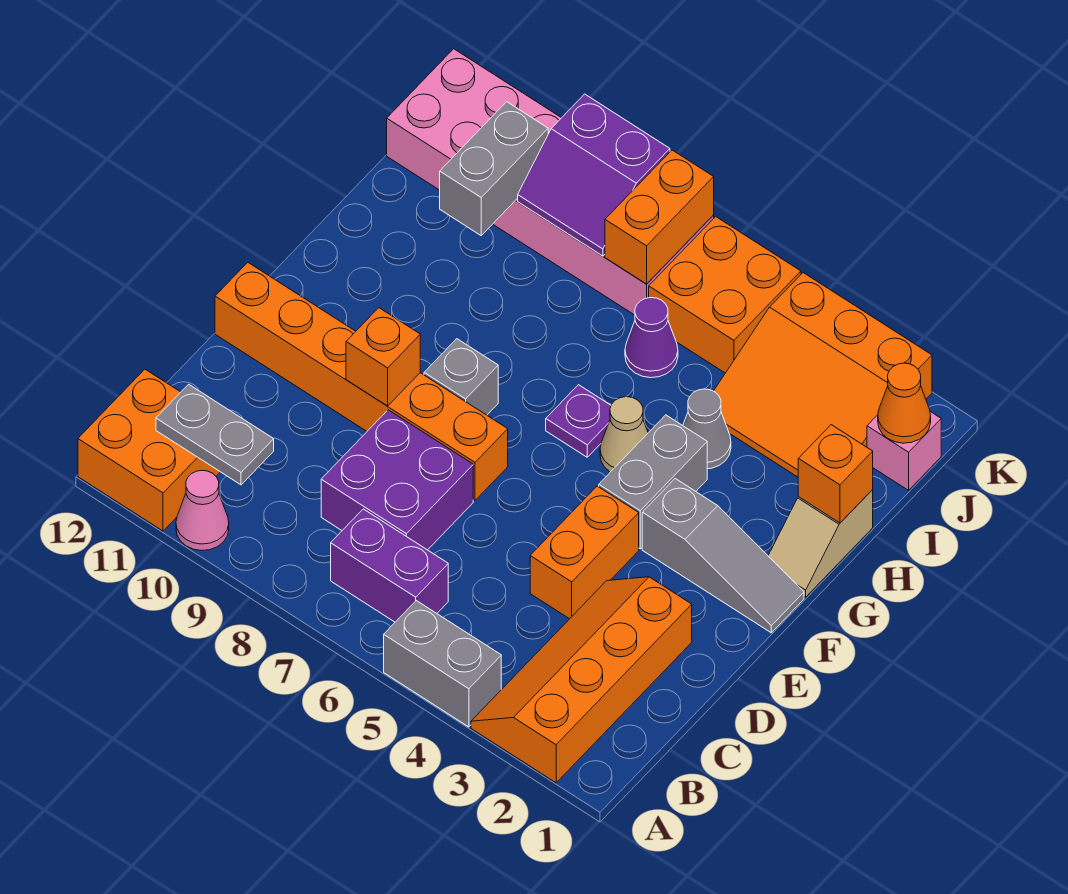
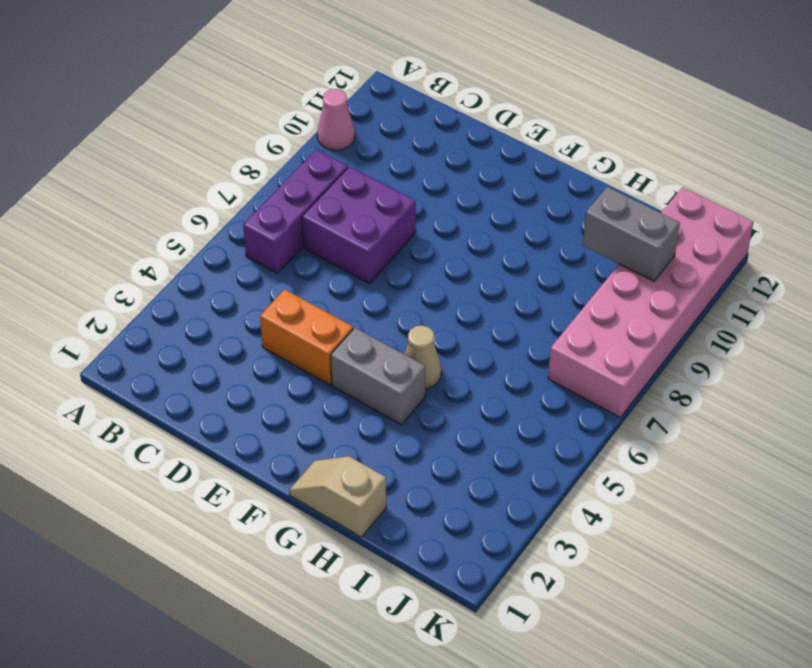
purple 1x3 brick [243,149,348,273] -> purple 1x2 brick [331,509,448,622]
none -> orange 2x4 slope [471,577,692,783]
none -> grey 1x2 brick [384,601,501,727]
none -> orange 2x2 brick [78,369,220,531]

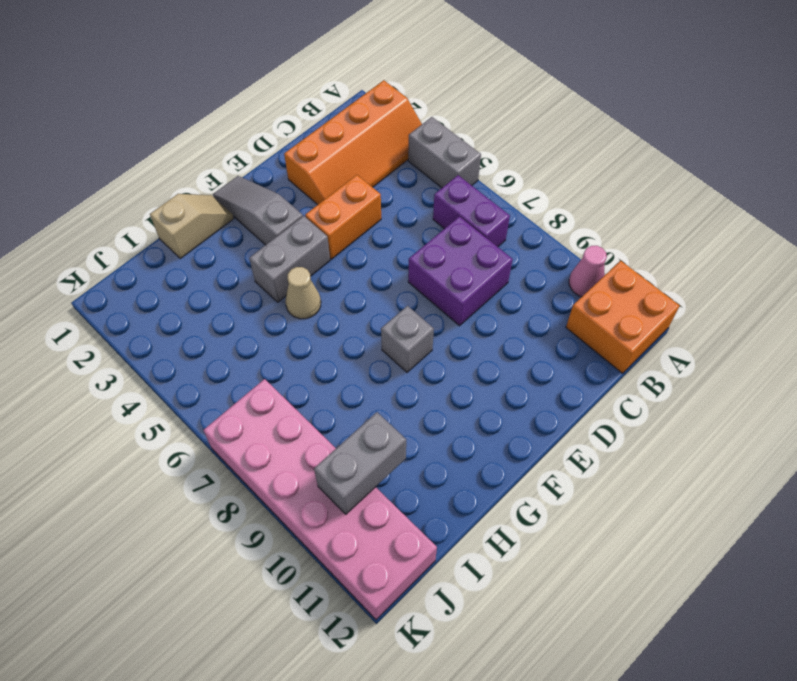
none -> orange 1x6 brick [215,263,508,500]
none -> purple 1x1 plate [546,385,611,457]
none -> grey 1x1 cone [683,389,731,469]

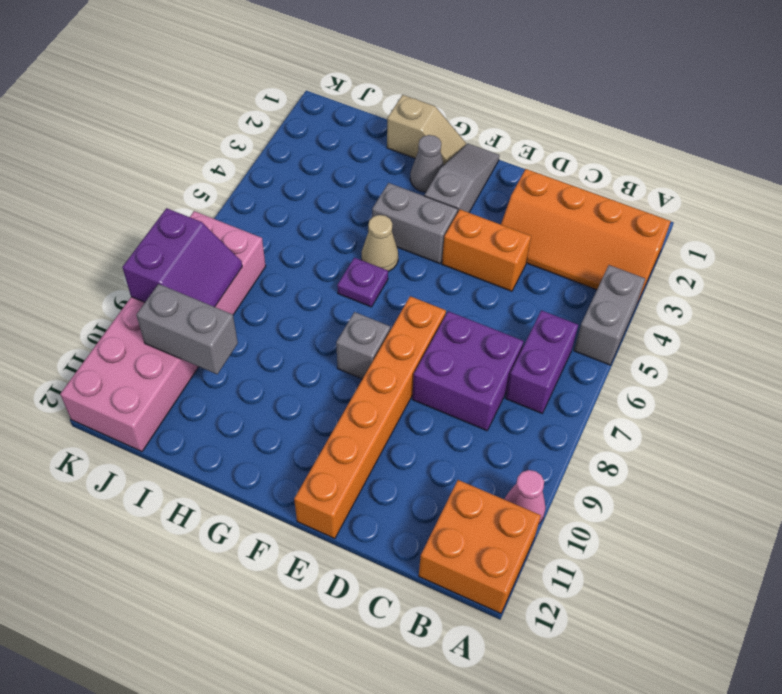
grey 1x1 cone [410,135,444,192] -> grey 1x1 cone moved to [683,389,731,469]
none -> orange 3x3 slope [714,273,932,477]
none -> purple 1x1 cone [625,298,678,378]
none -> pink 1x1 brick [867,412,941,490]

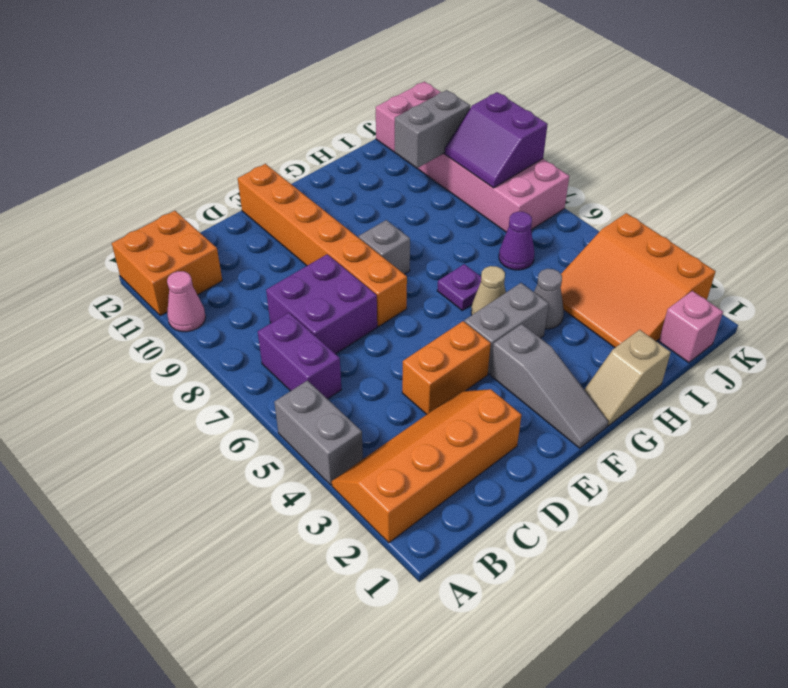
none -> orange 2x2 brick [649,217,801,373]
none -> grey 1x2 plate [156,384,274,485]
none -> orange 1x1 brick [346,308,420,406]

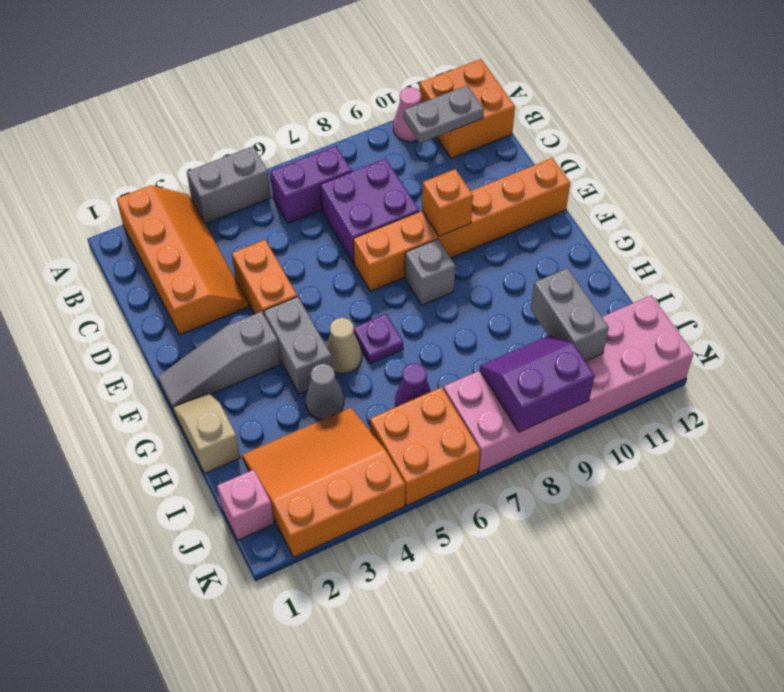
none -> orange 1x1 brick [798,425,873,523]
none -> orange 1x1 cone [878,363,931,443]
none -> orange 1x2 brick [605,150,714,284]

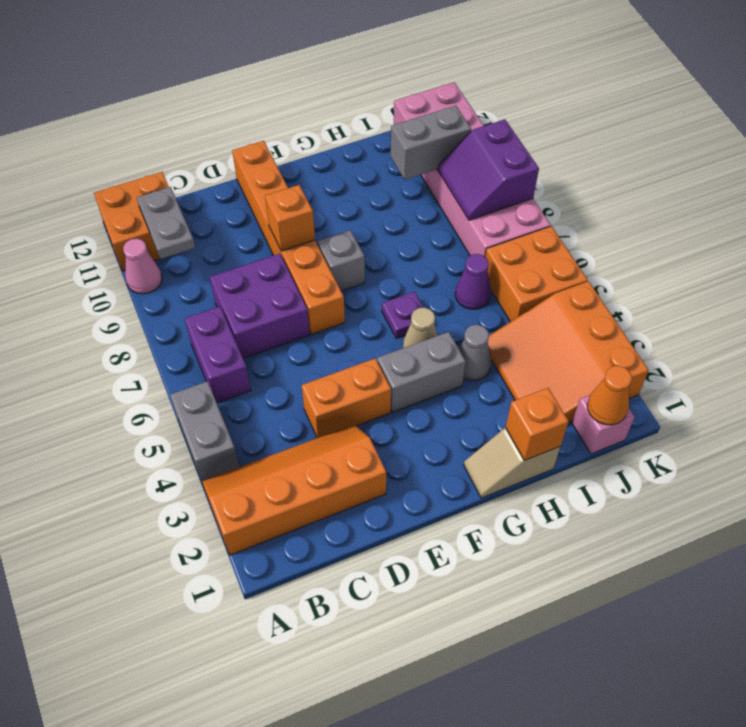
none -> grey 1x3 slope [642,479,804,633]
none -> orange 1x2 brick [605,150,714,284]

